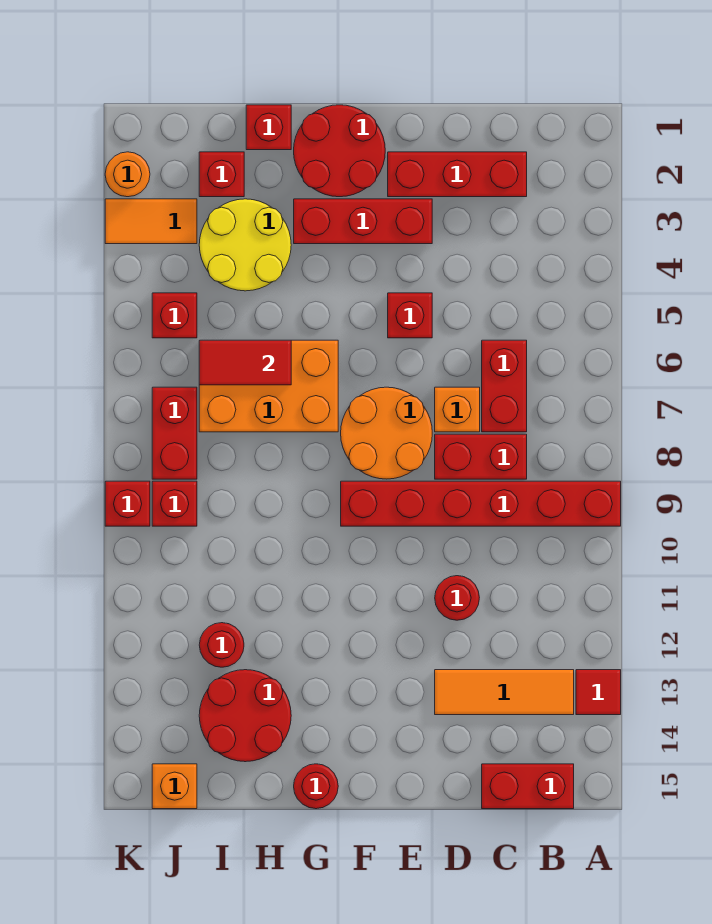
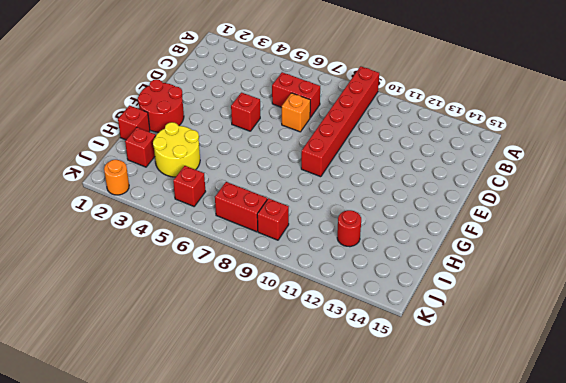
none -> red 1x1 tile [576,670,621,715]
none -> orange 1x3 tile [435,670,574,715]
none -> red 1x2 brick [482,764,574,809]

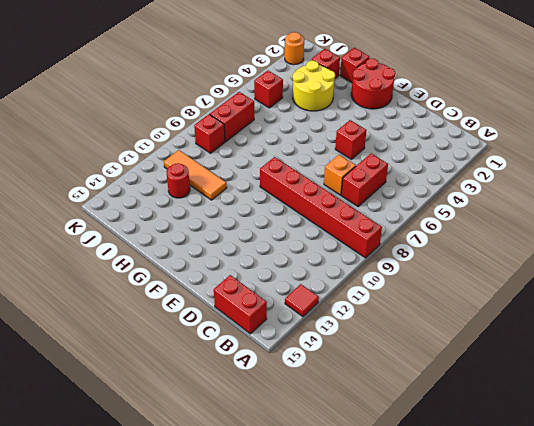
orange 1x3 tile [164,150,227,200] -> orange 1x3 tile moved to [435,670,574,715]
none -> red 1x3 brick [388,152,527,197]
none -> red 1x2 brick [435,434,527,479]
none -> red 1x1 round brick [435,576,479,620]

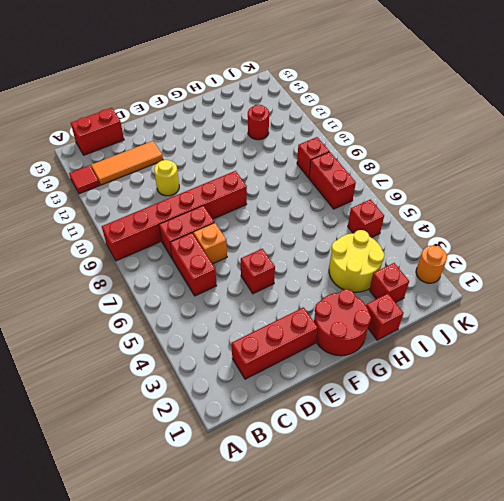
yellow 1x1 round brick [154,160,179,196] -> red 1x1 round brick [435,576,479,620]
none -> red 1x3 brick [294,199,432,244]
none -> orange 2x2 round brick [341,387,432,479]
none -> orange 2x3 brick [199,340,338,432]

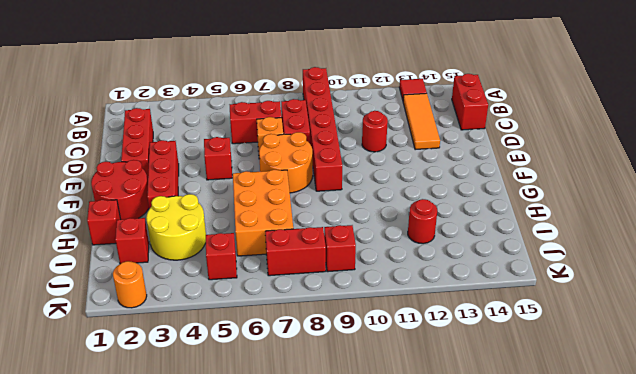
none -> red 1x1 round brick [294,764,338,809]
none -> red 2x2 round brick [199,670,291,762]
none -> orange 1x2 tile [105,199,197,244]

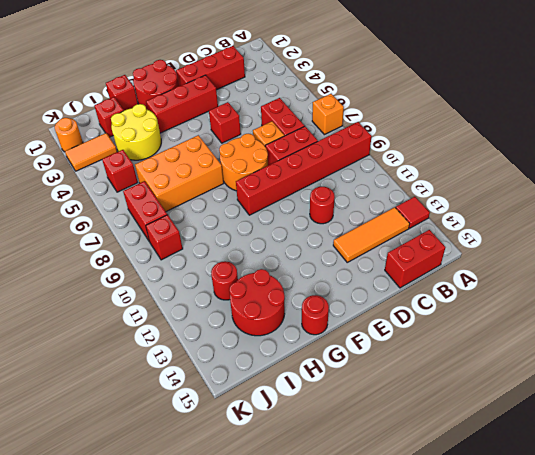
orange 1x1 brick [312,94,344,135] -> orange 1x1 brick moved to [152,764,197,809]
none -> red 1x1 brick [105,481,150,526]
none -> red 1x2 tile [199,340,291,385]

